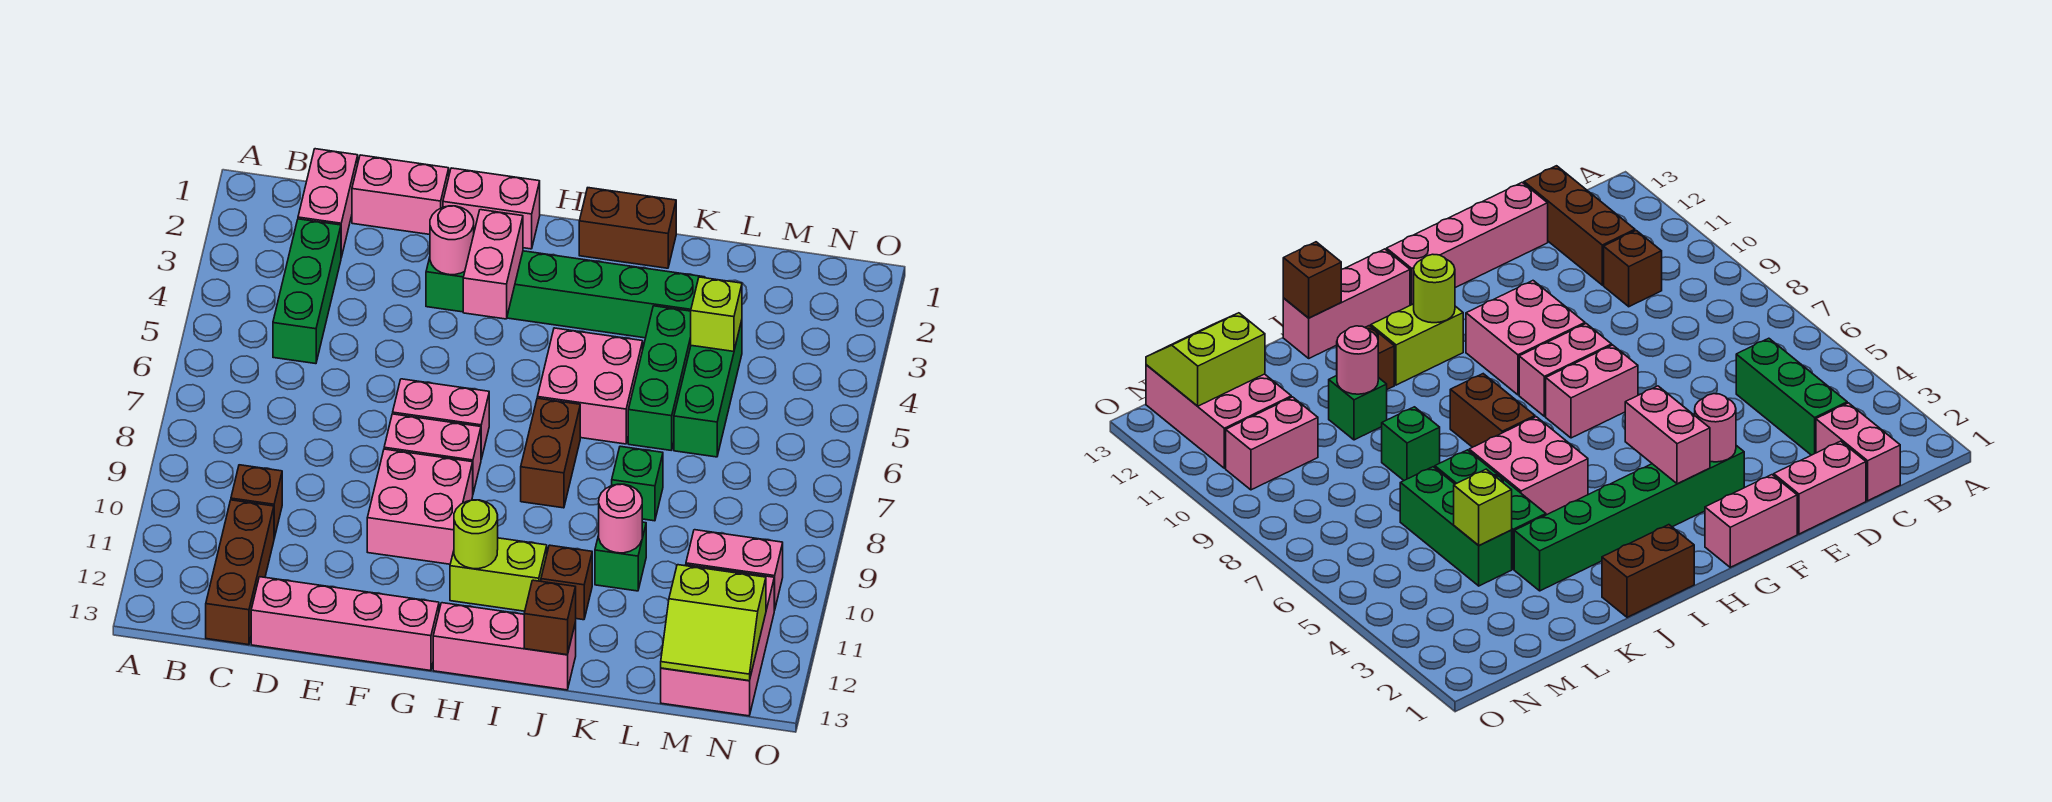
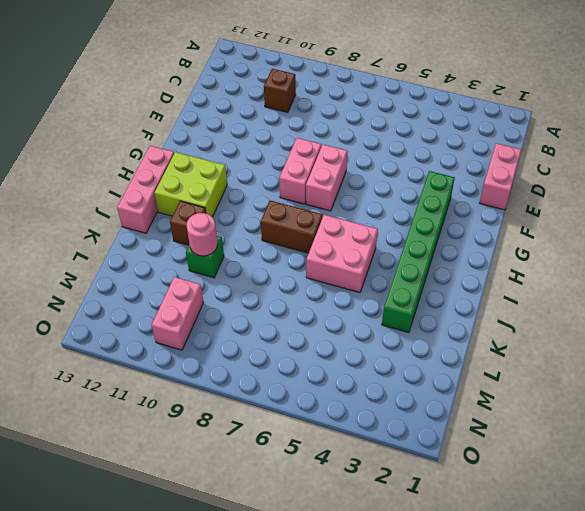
lime 2x2 brick [154,152,227,217] -> lime 1x2 brick [450,538,547,611]
none -> pink 1x2 brick [298,149,358,257]
none -> green 1x3 brick [273,219,341,364]
none -> brown 1x3 brick [206,500,274,645]
none -> pink 1x4 brick [251,577,439,671]

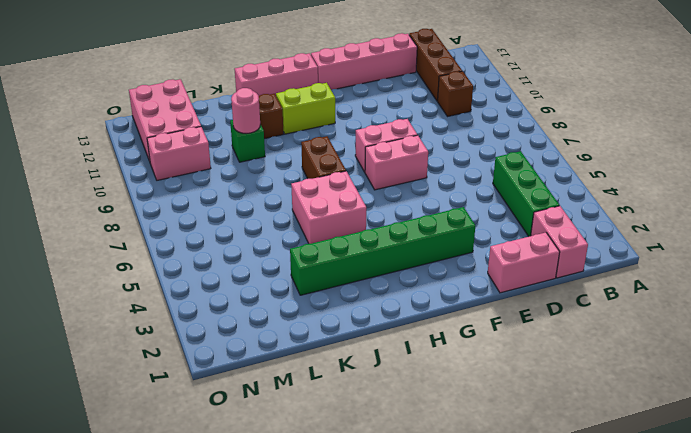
none -> pink 1x2 brick [443,168,540,249]
none -> pink 2x2 brick [367,449,473,564]
none -> brown 1x2 brick [579,188,676,268]
none -> green 1x3 brick [628,306,691,451]

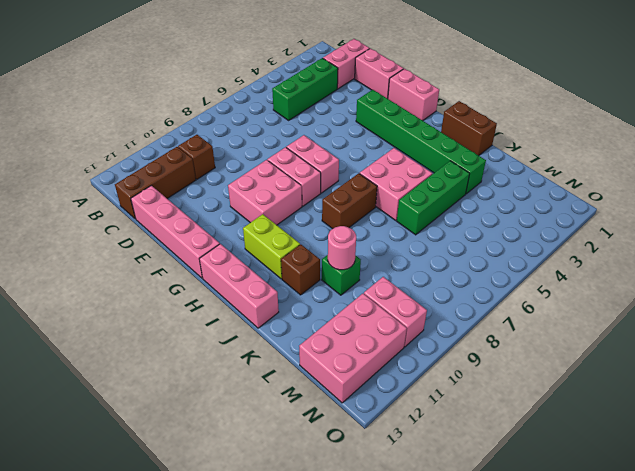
none -> green 1x1 brick [612,446,663,521]
none -> green 1x3 brick [674,320,742,457]
none -> pink 1x1 round brick [430,206,474,275]
none -> pink 1x2 brick [463,210,523,319]

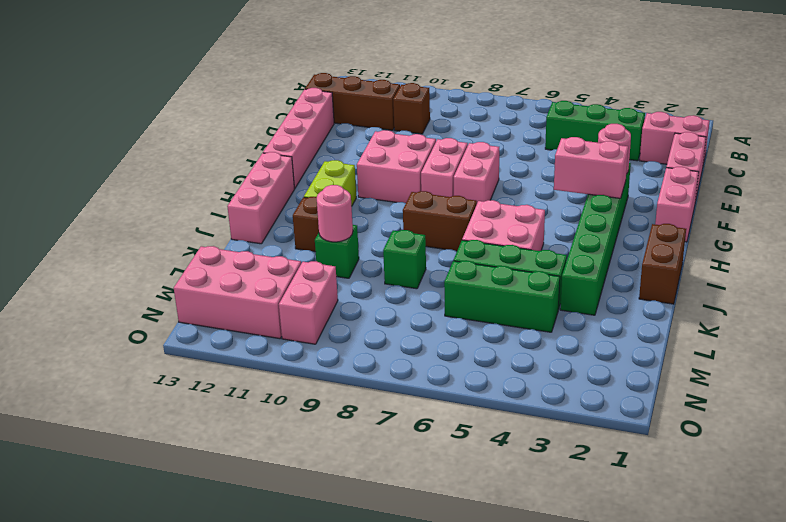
none -> lime 1x1 round brick [454,500,498,569]
none -> brown 1x1 brick [524,580,576,655]
none -> lime 1x1 brick [691,277,742,351]
none -> lime 2x2 slope [661,565,766,681]

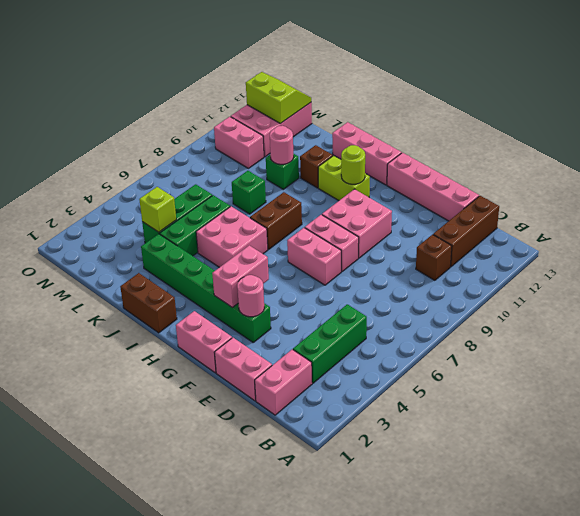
none -> brown 1x1 brick [524,580,576,655]

